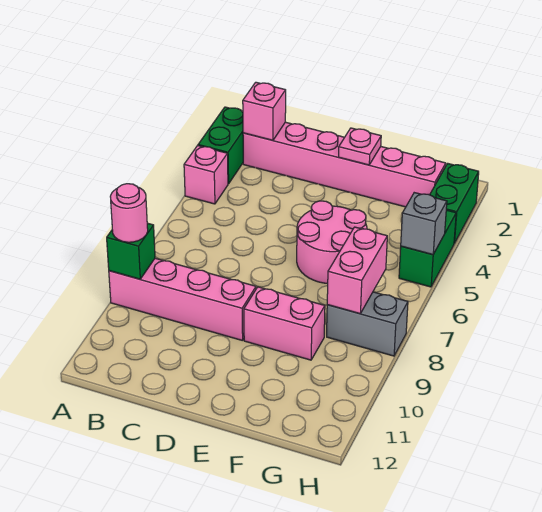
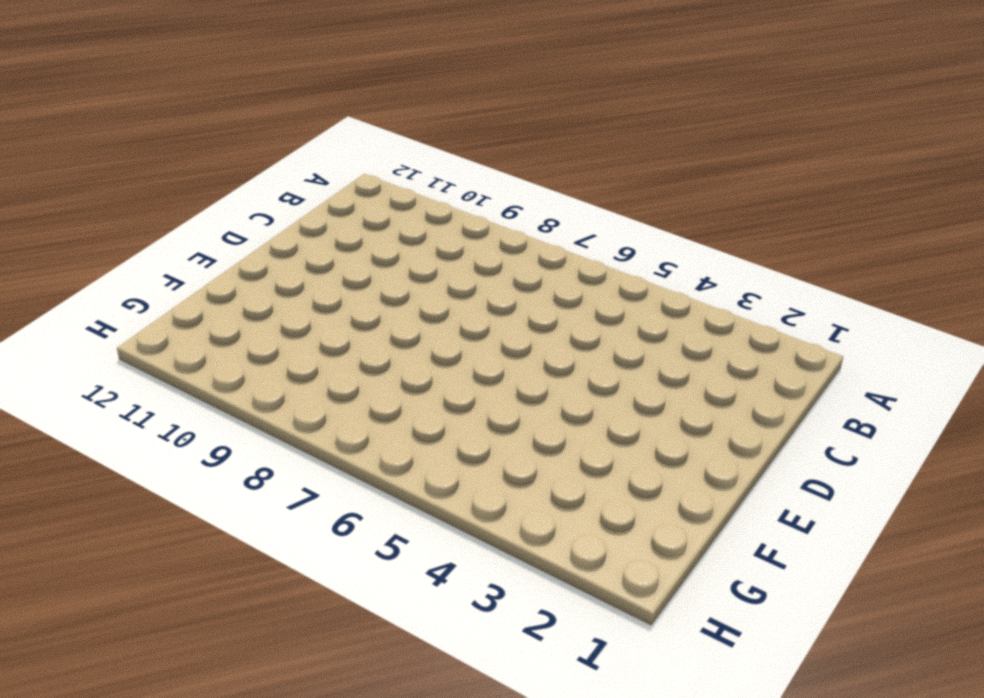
none -> green 1x2 brick [198,107,243,184]
none -> pink 1x1 brick [184,146,228,204]
none -> pink 1x4 brick [109,258,256,341]

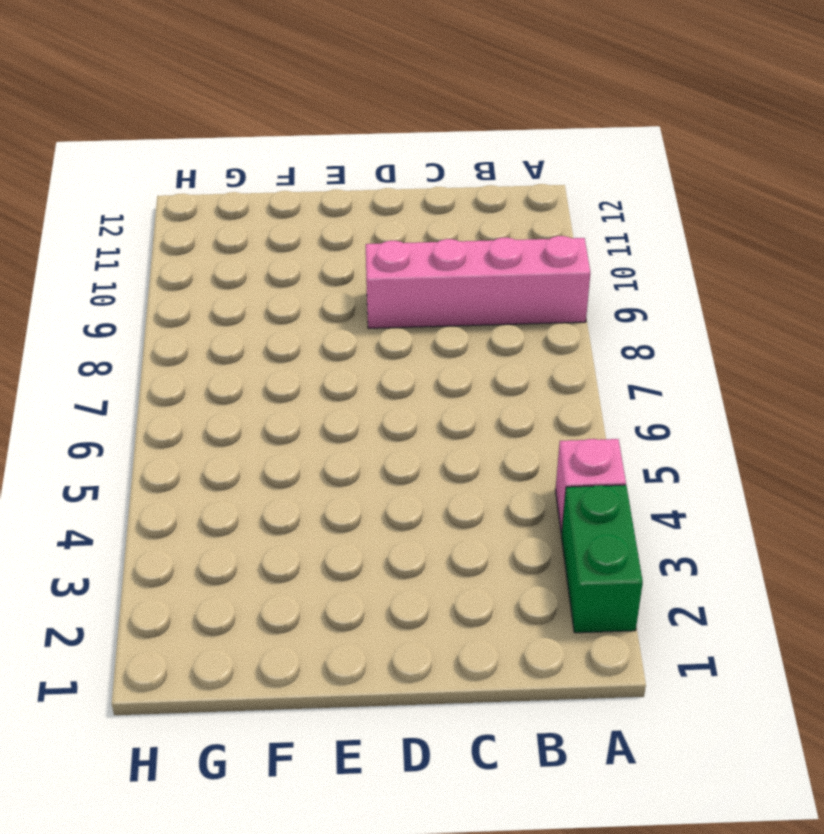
none -> pink 1x6 brick [243,122,446,207]
none -> pink 2x2 round brick [297,201,367,283]
none -> pink 1x2 brick [244,287,325,360]

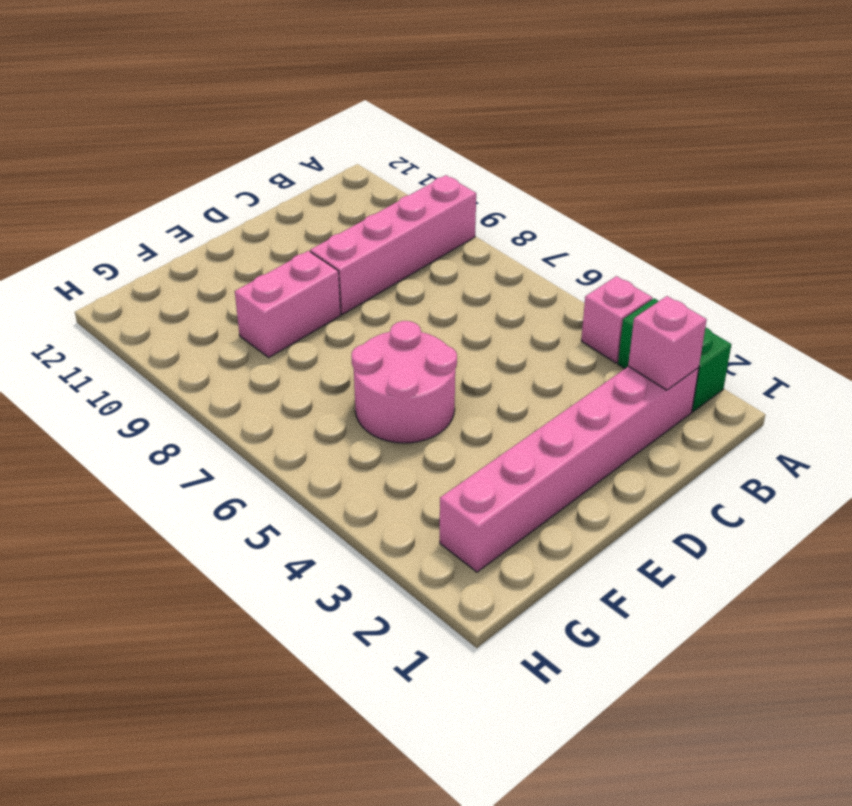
none -> grey 1x2 brick [327,292,408,356]
none -> green 1x2 brick [430,163,479,243]
none -> green 1x2 brick [399,210,456,287]

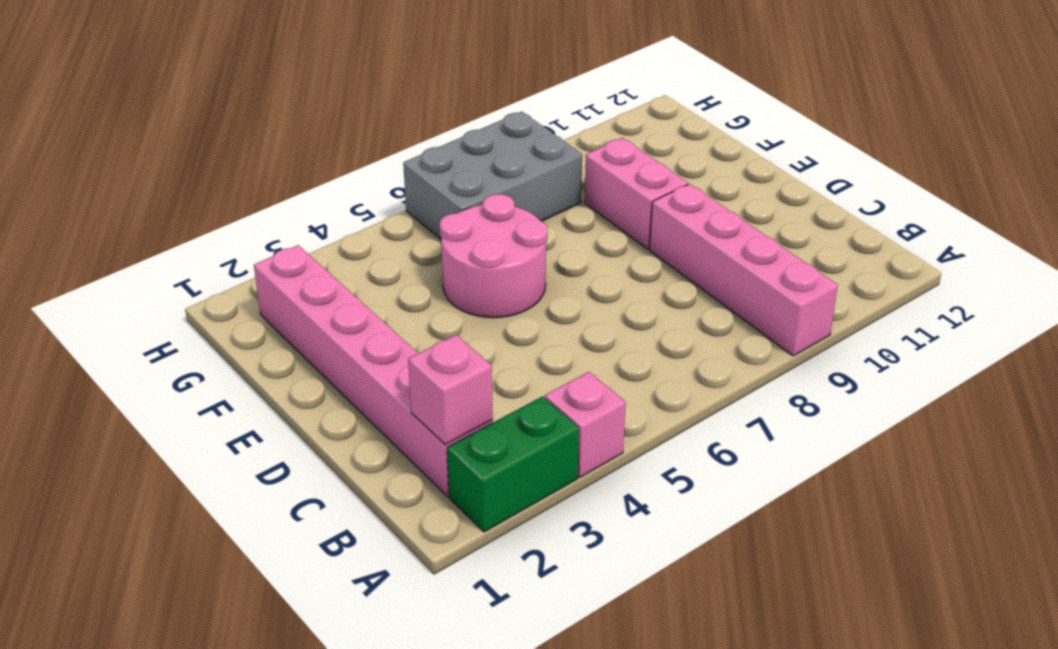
grey 2x3 brick [403,112,582,239] -> grey 1x2 brick [327,292,408,356]
none -> green 1x2 brick [430,163,479,243]
none -> green 1x2 brick [399,210,456,287]
none -> green 1x1 brick [107,223,155,279]

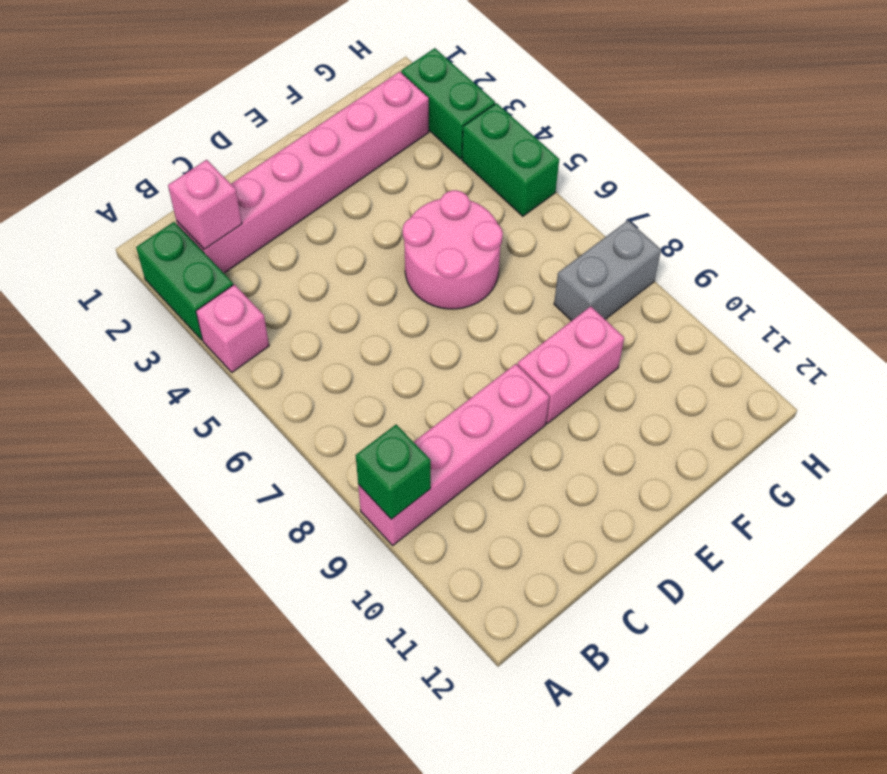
none -> pink 1x1 plate [339,128,381,165]
none -> pink 1x2 brick [327,227,387,314]
none -> grey 1x1 brick [401,193,447,255]

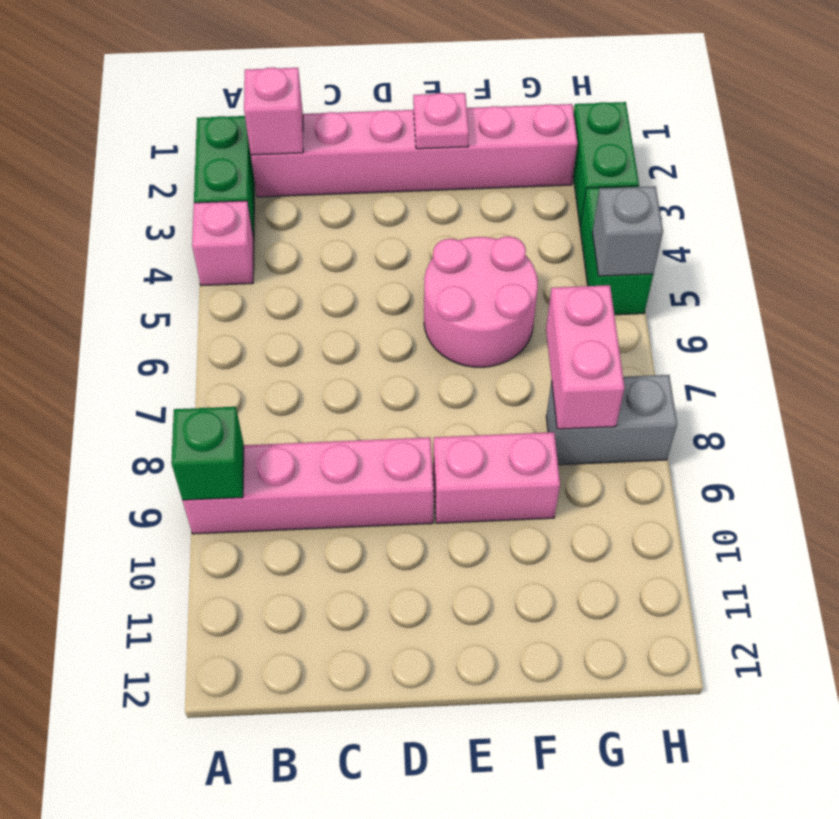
none -> pink 1x1 round brick [110,184,148,242]

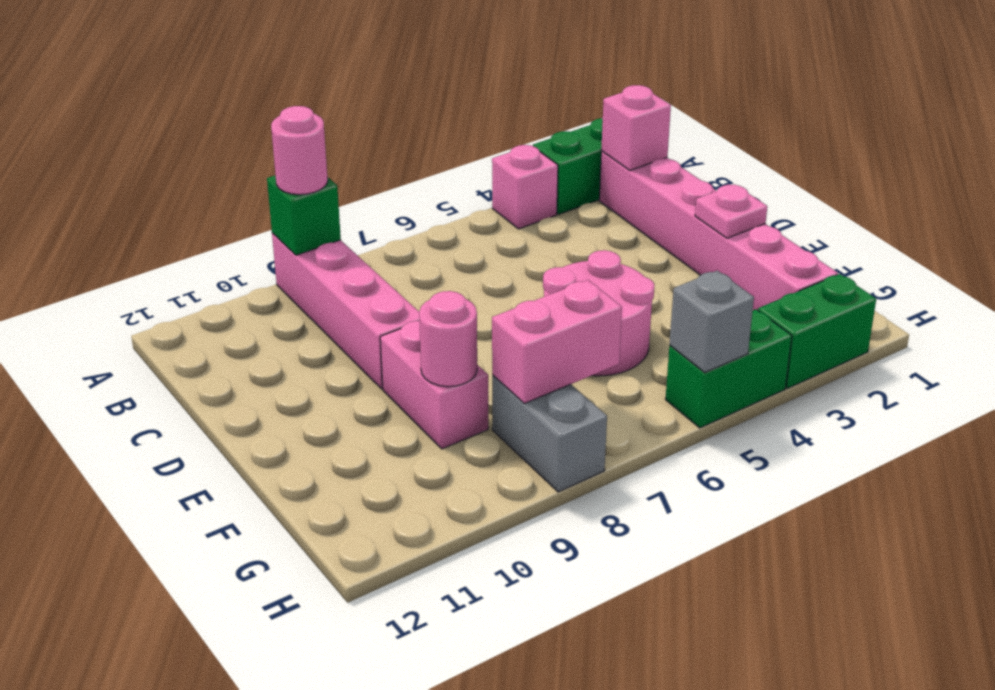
pink 1x1 round brick [419,291,477,387] -> none

